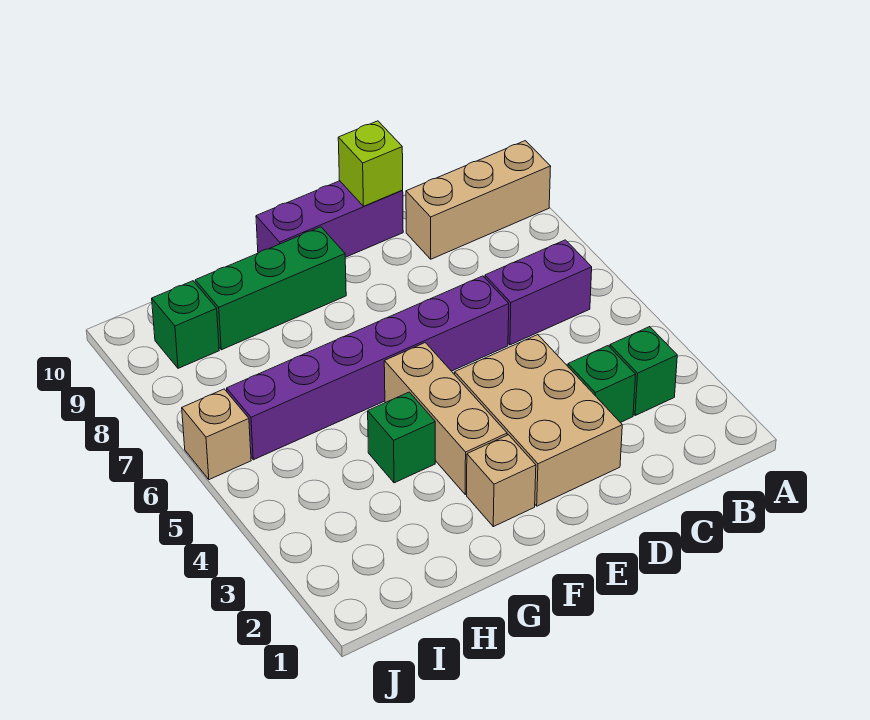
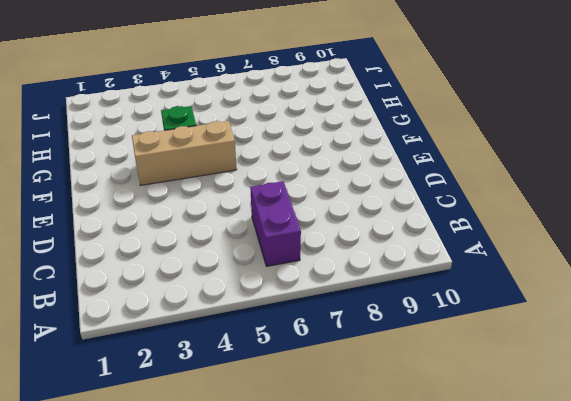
none -> tan 1x3 brick [406,141,551,259]
none -> green 1x1 brick [610,327,677,416]
none -> green 1x1 brick [568,346,636,423]

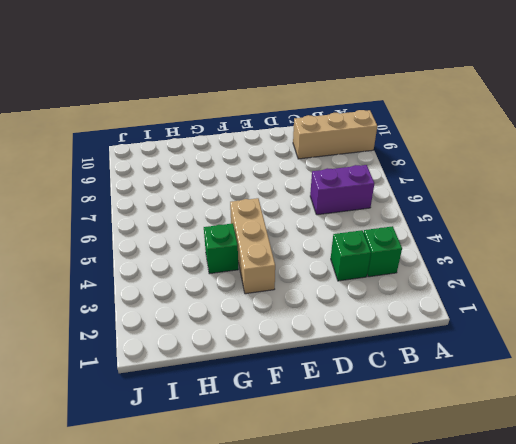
none -> tan 2x3 brick [455,335,622,506]
none -> purple 1x6 brick [227,276,509,460]
none -> purple 1x3 brick [256,181,403,257]

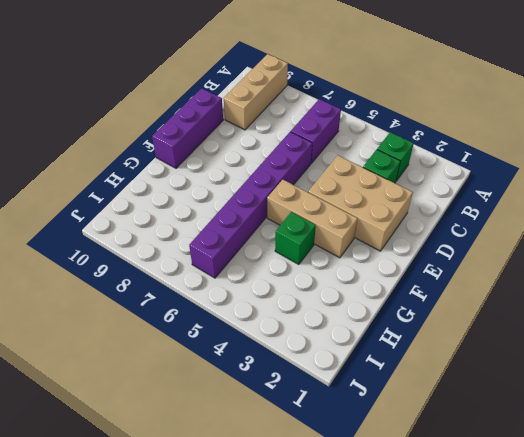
none -> tan 1x1 brick [467,435,536,527]
none -> green 1x3 brick [195,227,346,350]
none -> green 1x1 brick [152,281,219,368]

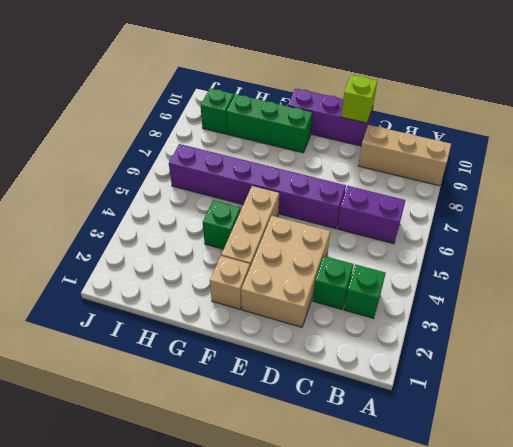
none -> tan 1x1 brick [182,389,251,480]

